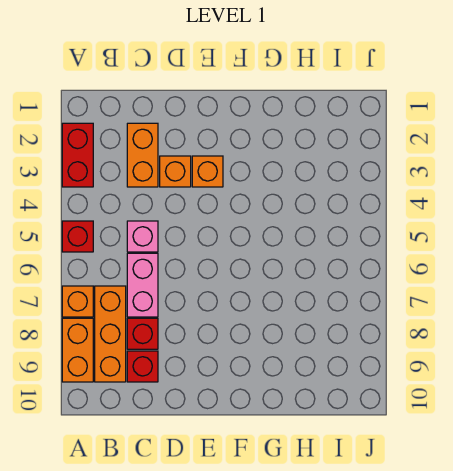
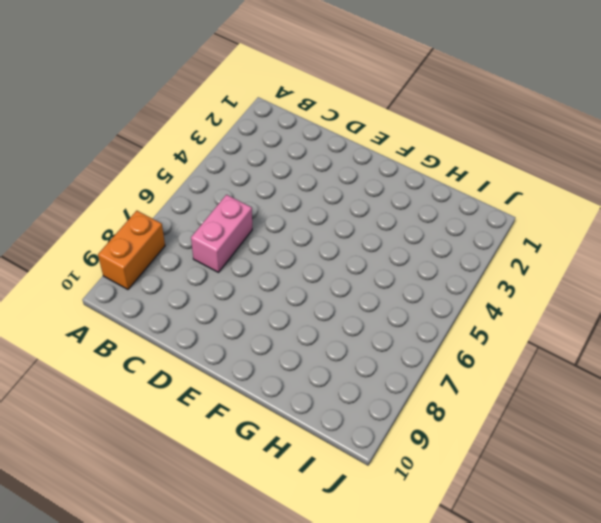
none -> red 1x2 brick [62,123,93,187]
none -> red 1x1 brick [62,221,93,252]
none -> orange 1x1 brick [62,286,93,317]

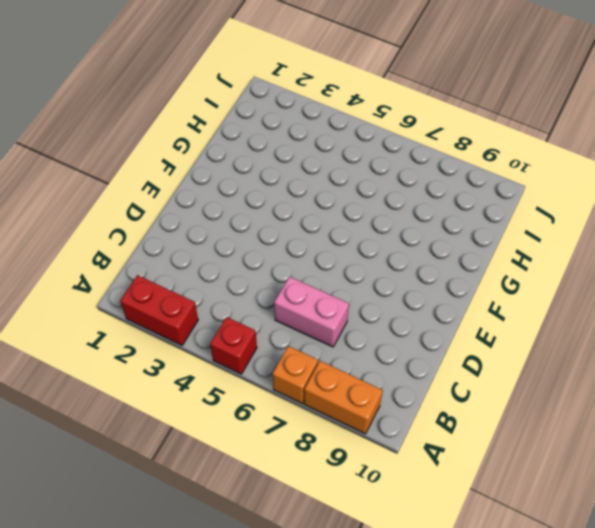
none -> orange 1x3 brick [95,286,126,382]
none -> orange 1x2 brick [127,123,158,187]
none -> pink 1x1 brick [127,221,158,252]

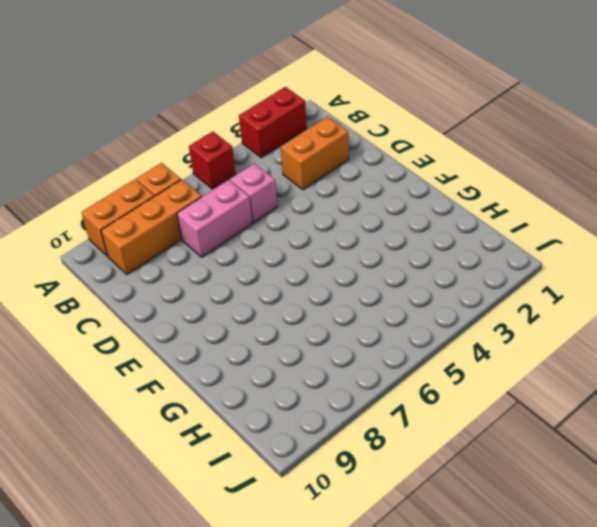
none -> red 1x1 brick [127,318,158,349]
none -> red 1x1 brick [127,351,158,382]
none -> orange 1x1 brick [160,156,191,187]

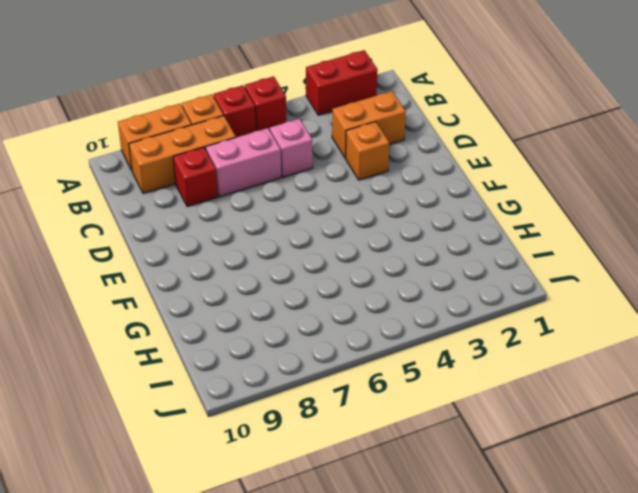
red 1x1 brick [213,85,256,137] -> red 1x1 brick moved to [127,351,158,382]
none -> orange 1x1 brick [192,156,223,187]

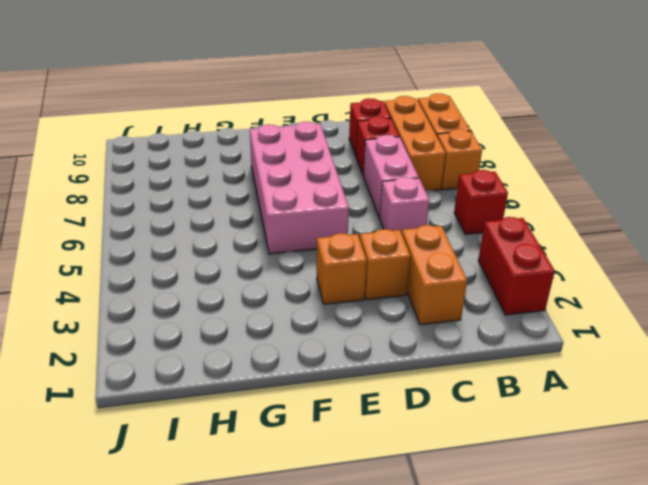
pink 2x4 brick [250,122,349,254] -> none

